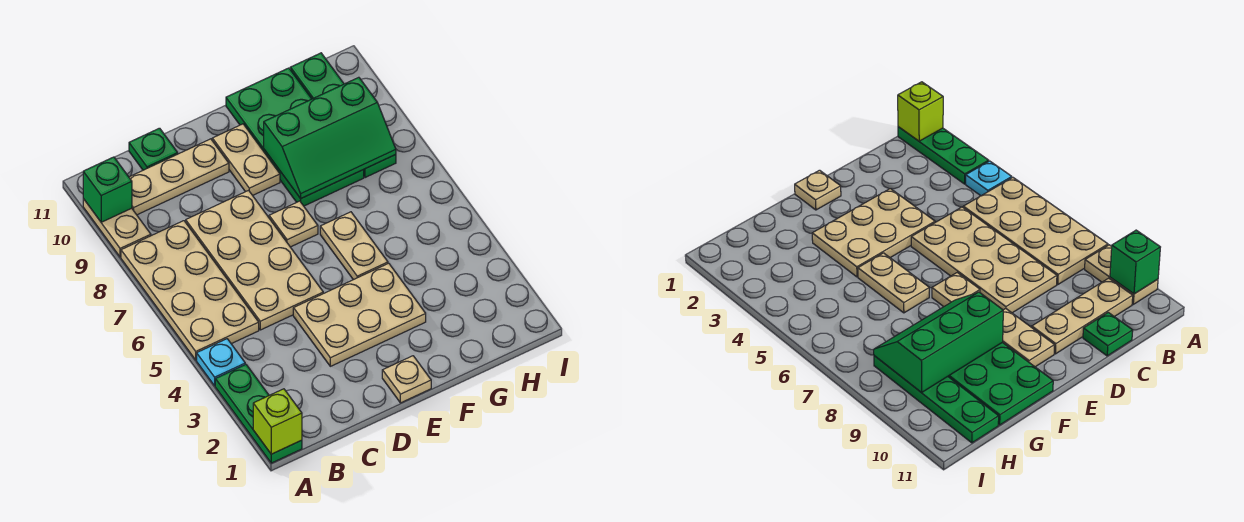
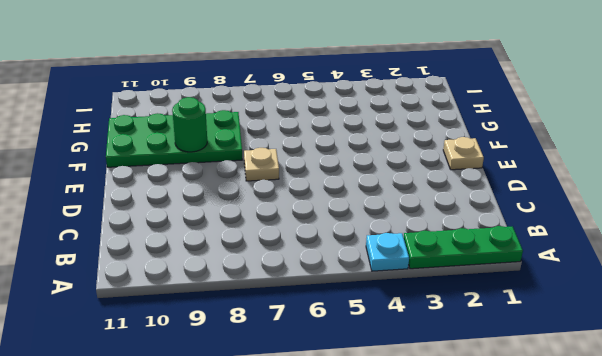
green 1x1 round brick [172,97,207,152] -> green 2x3 slope [264,77,396,199]
none -> tan 2x4 plate [121,221,259,360]
none -> tan 1x2 plate [83,199,151,257]
none -> tan 1x3 plate [129,139,229,215]

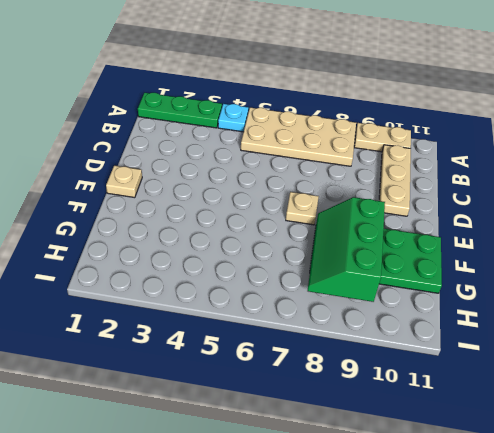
none -> tan 2x4 plate [186,191,323,330]
none -> green 1x1 plate [129,128,178,170]
none -> tan 2x3 plate [293,263,426,366]

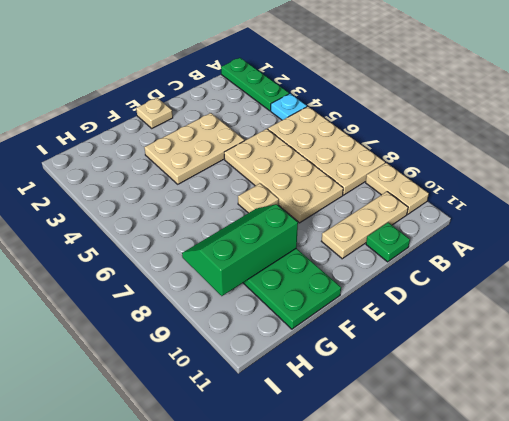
none -> tan 1x2 plate [212,124,280,195]
none -> tan 1x2 plate [320,212,388,280]
none -> green 1x4 plate [290,53,396,178]

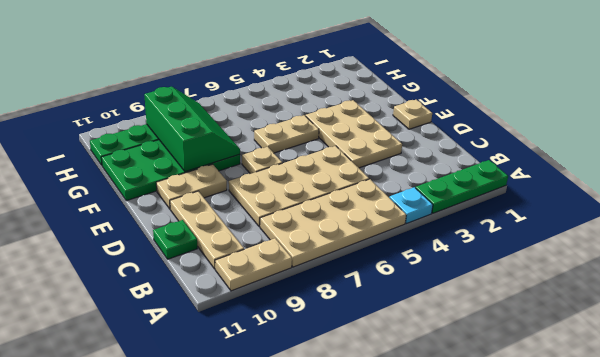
none -> lime 1x1 brick [253,389,302,454]
none -> green 1x1 brick [83,157,132,222]

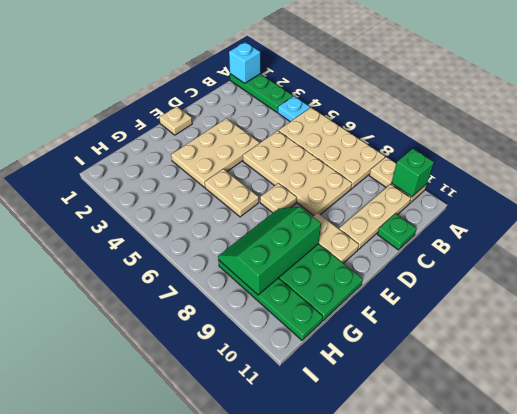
cyan 1x1 brick [229,42,260,83] -> lime 1x1 brick [253,389,302,454]

